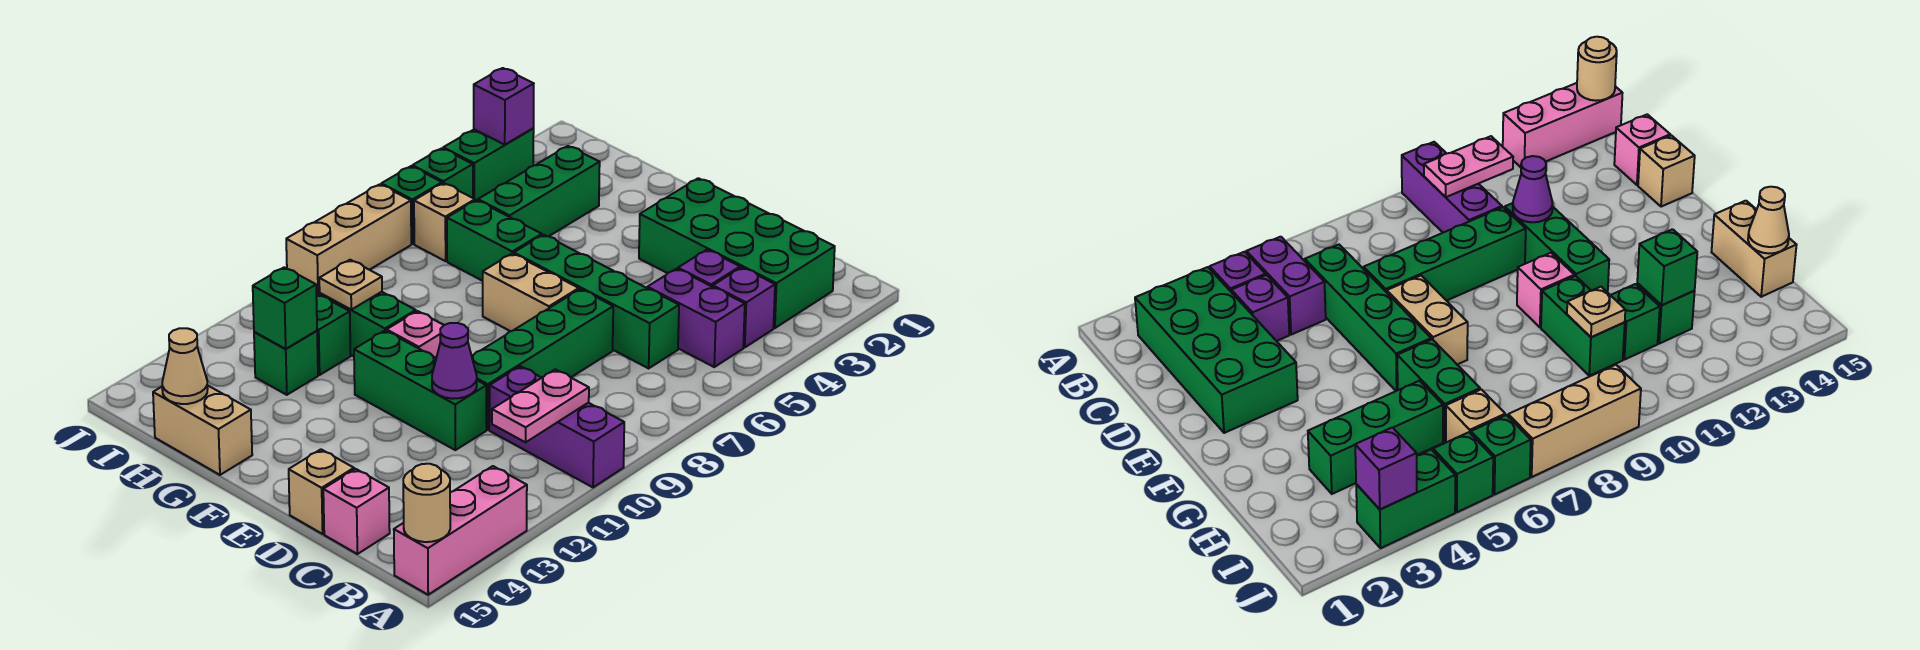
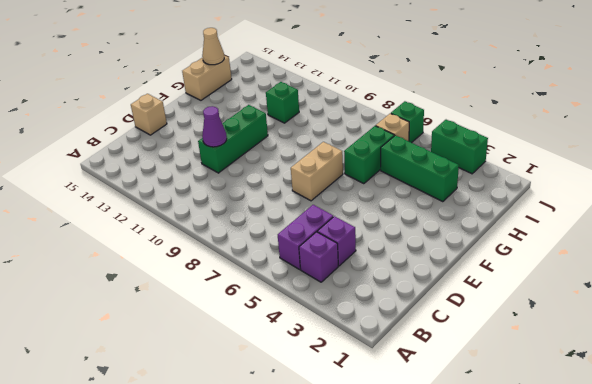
none -> purple 1x3 brick [489,366,624,487]
none -> pink 1x3 brick [394,466,527,595]
none -> green 2x4 brick [639,178,835,328]
none -> green 1x4 brick [514,235,679,368]

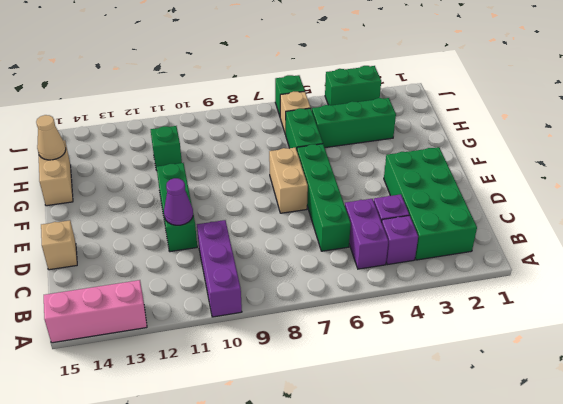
none -> pink 1x1 brick [323,469,390,554]
none -> green 1x4 brick [472,289,613,430]
none -> pink 1x1 brick [387,311,444,358]
none -> green 1x2 brick [320,292,416,356]

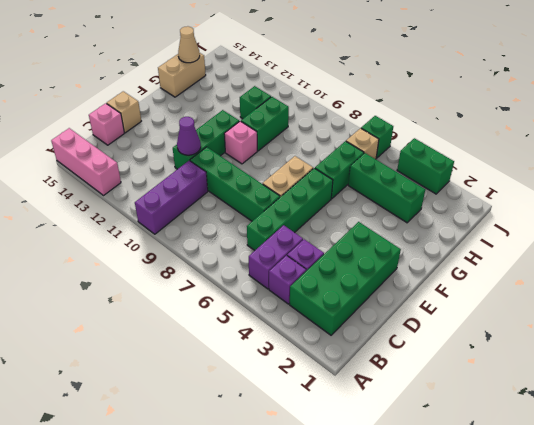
none -> green 1x1 brick [254,331,318,395]
none -> green 1x1 brick [412,148,473,198]
none -> tan 1x3 brick [286,184,411,295]
none -> tan 1x1 round brick [403,464,450,542]

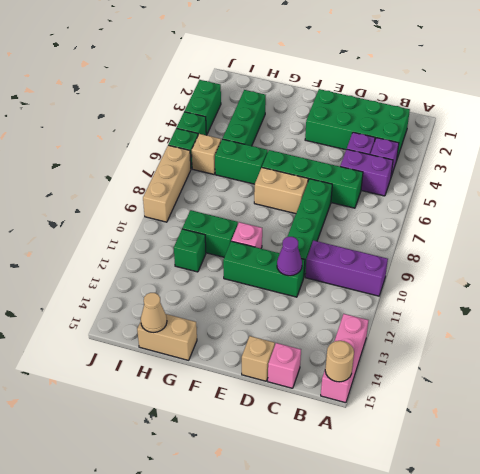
none -> green 1x1 brick [254,331,318,395]
none -> pink 1x2 plate [492,369,589,442]
none -> tan 1x1 plate [319,260,382,310]
none -> green 1x1 brick [253,267,317,349]

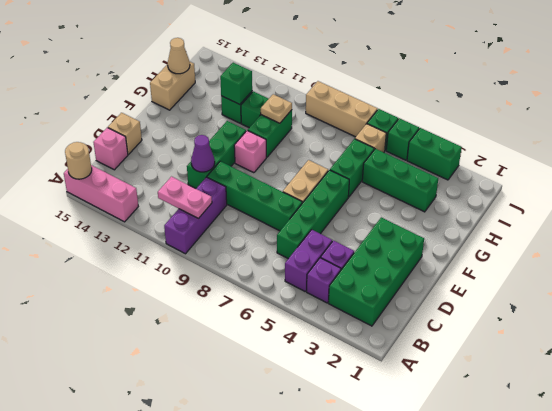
none -> purple 1x1 brick [474,68,534,145]

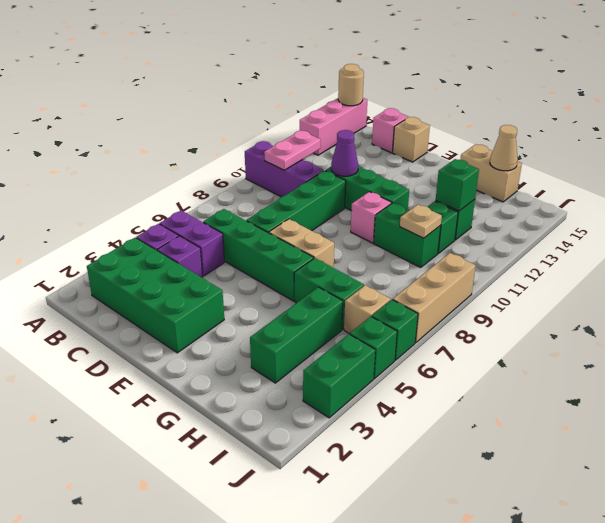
none -> purple 1x1 brick [474,68,534,145]

